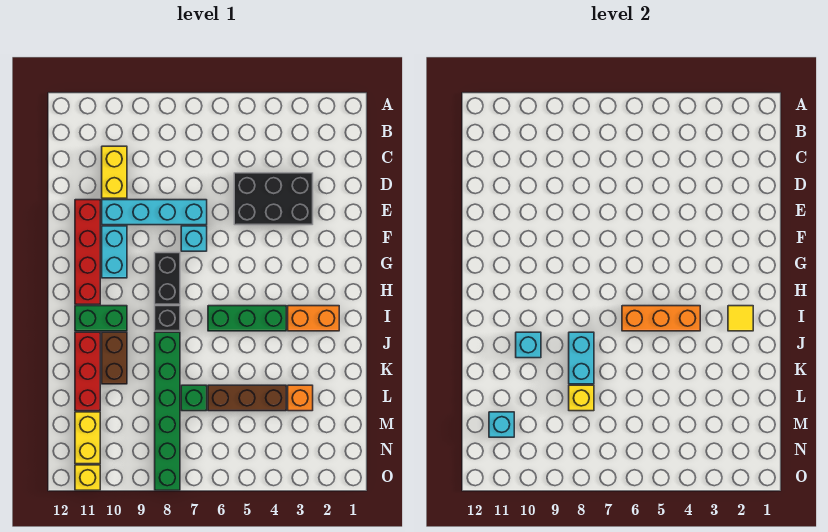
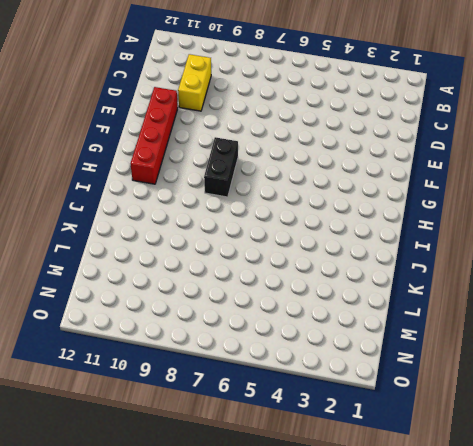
none -> black 2x3 brick [234,173,313,225]
none -> cyan 1x4 brick [102,200,207,225]
none -> cyan 1x1 brick [181,226,207,251]

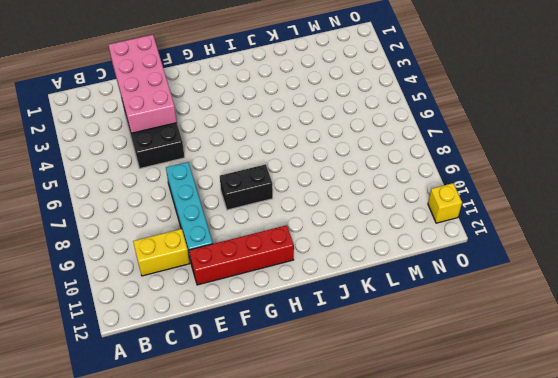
pink 2x4 brick [109,35,177,133] -> none
none -> cyan 1x1 brick [181,226,207,251]
none -> cyan 1x2 brick [102,226,127,278]
none -> orange 1x2 brick [288,306,339,331]

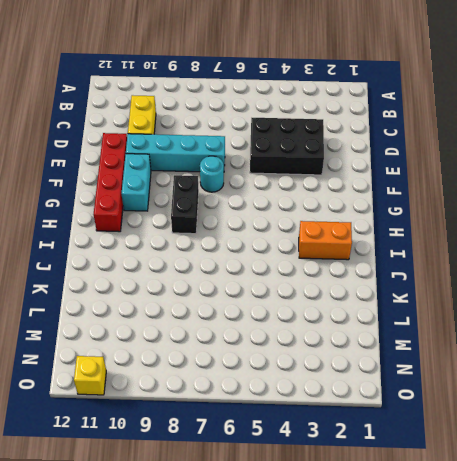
cyan 1x1 round brick [200,156,224,192] -> cyan 1x1 brick [181,226,207,251]
none -> green 1x3 brick [208,306,286,331]
none -> black 1x1 brick [155,306,180,331]
none -> green 1x2 brick [75,306,127,331]

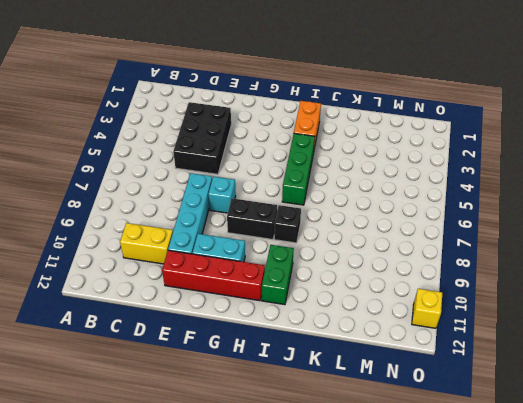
none -> green 1x6 brick [155,332,180,490]
none -> brown 1x2 brick [102,332,127,384]
none -> red 1x3 brick [75,332,100,411]

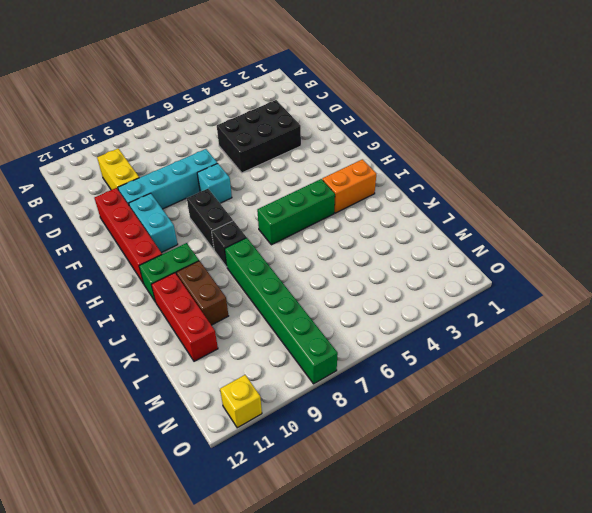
none -> orange 1x1 brick [288,385,313,411]
none -> brown 1x3 brick [208,385,286,411]
none -> green 1x1 brick [181,385,207,411]

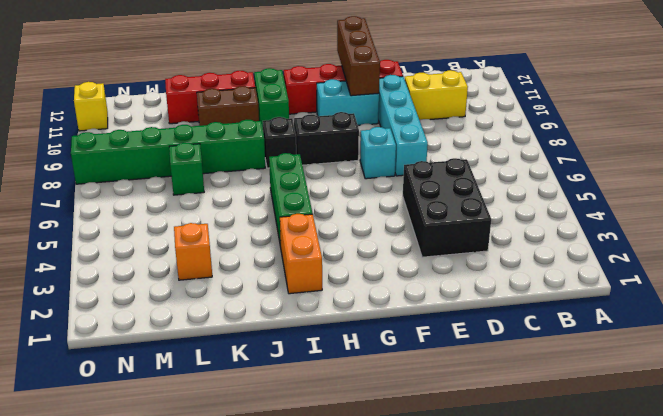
brown 1x3 brick [337,16,380,96] -> brown 1x3 brick moved to [208,385,286,411]
none -> yellow 1x2 brick [75,412,100,464]
none -> yellow 1x1 tile [728,306,753,331]
none -> orange 1x3 brick [622,306,700,331]

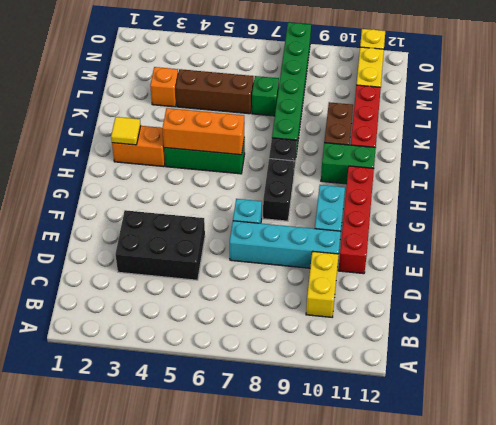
none -> cyan 1x2 brick [569,332,594,384]
none -> cyan 1x1 brick [516,332,541,358]
none -> yellow 1x1 brick [569,385,594,411]

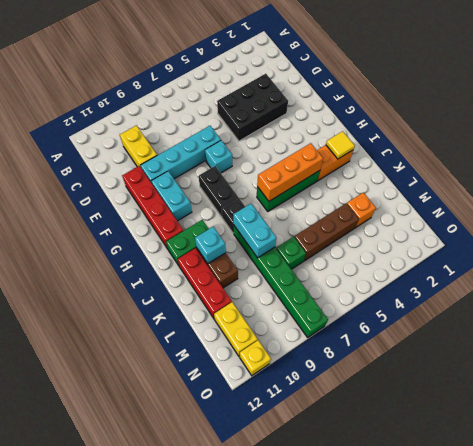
none -> yellow 1x1 brick [569,385,594,411]
none -> cyan 1x1 brick [489,412,514,437]

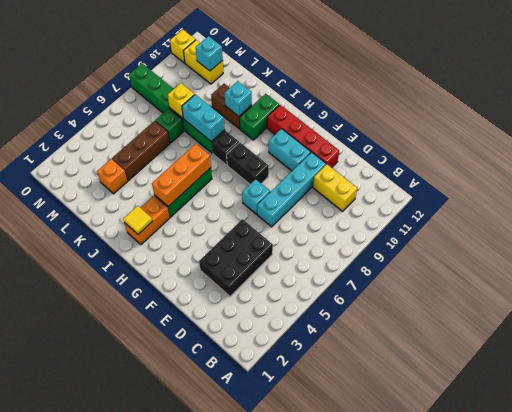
none -> red 1x3 brick [75,332,100,411]

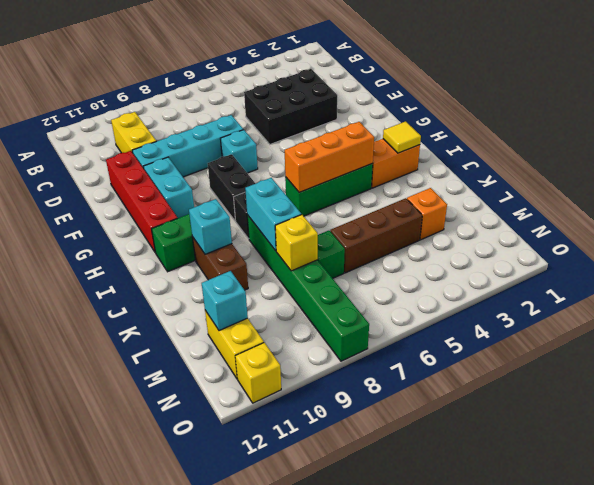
none -> red 1x3 brick [75,332,100,411]

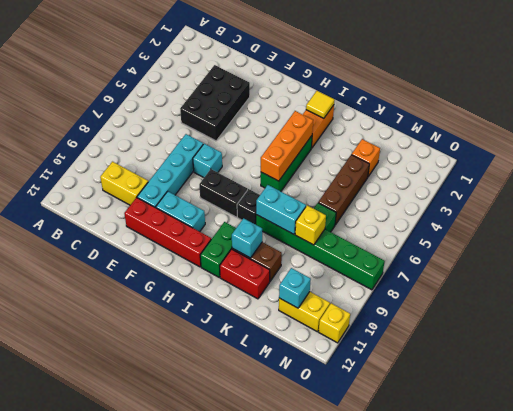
red 1x2 brick [220,249,270,299] -> red 1x3 brick [75,332,100,411]

